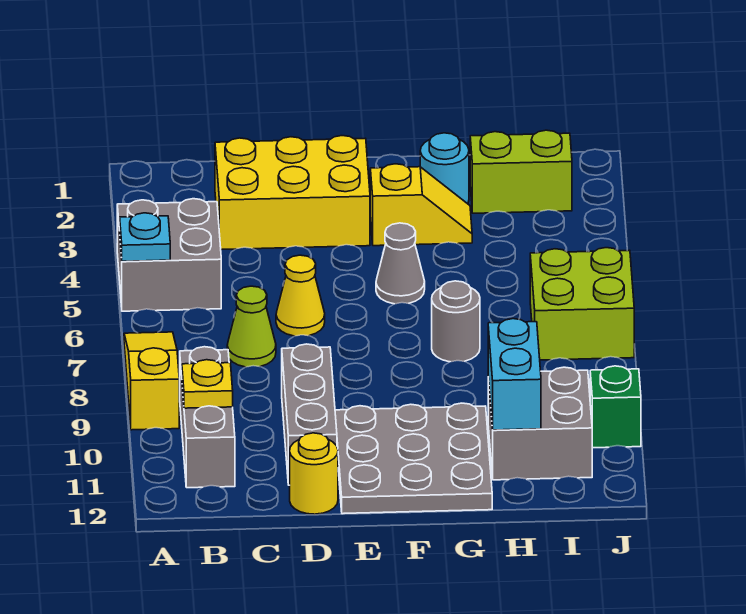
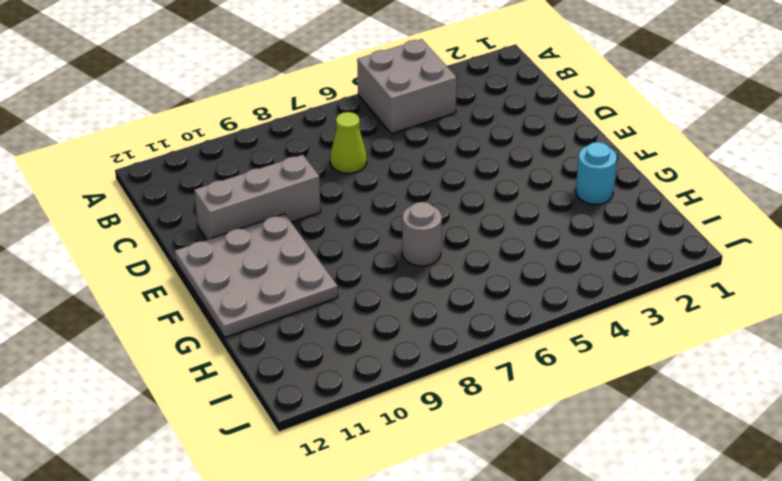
none -> yellow 1x3 slope [124,332,179,430]
none -> grey 1x3 brick [180,347,235,488]
none -> yellow 2x3 brick [215,136,370,250]

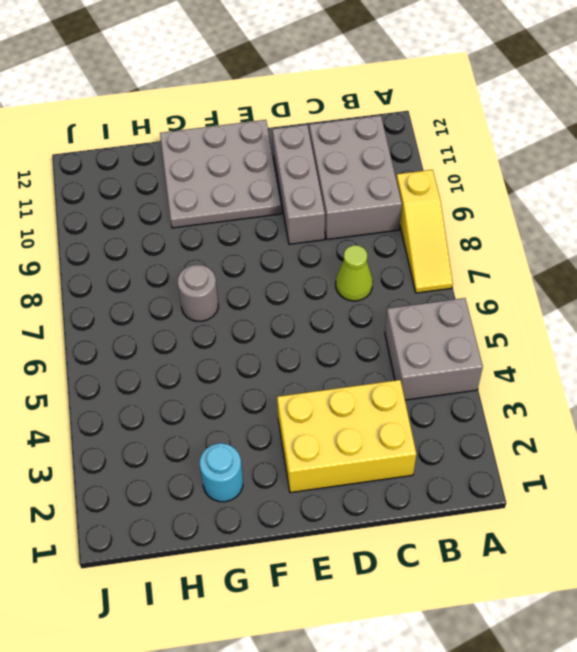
grey 2x3 brick [309,116,402,239] -> grey 1x3 brick [180,347,235,488]
none -> yellow 1x1 cone [276,255,325,336]
none -> yellow 1x1 round brick [290,433,338,514]
none -> yellow 1x2 slope [370,164,472,246]

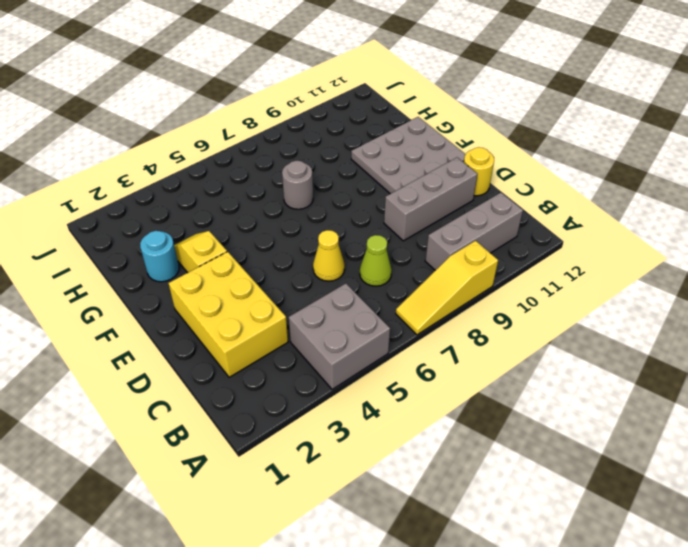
none -> grey 1x1 cone [376,223,425,304]
none -> lime 1x2 brick [470,130,572,213]
none -> grey 2x2 brick [488,367,592,480]

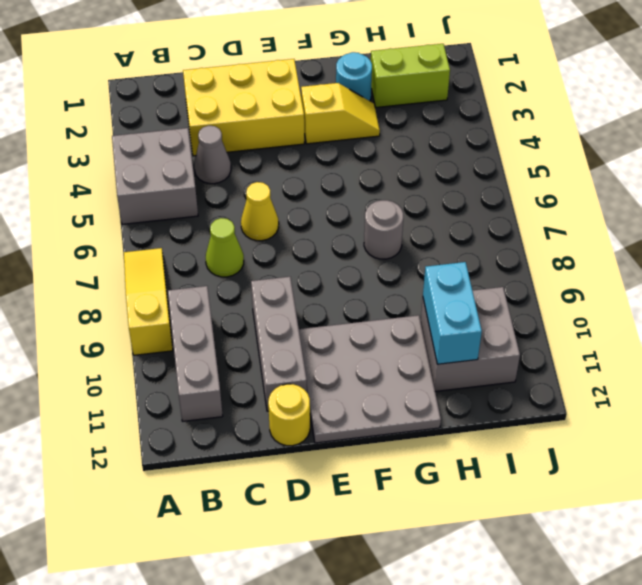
grey 1x1 cone [194,126,231,184] -> grey 1x1 cone moved to [376,223,425,304]
none -> lime 2x2 brick [530,248,634,360]
none -> green 1x1 brick [590,366,641,448]
none -> cyan 1x1 plate [120,213,170,261]

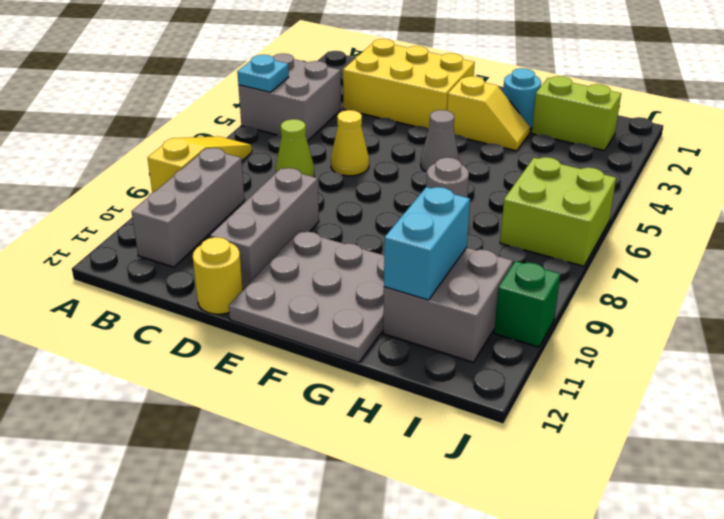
none -> yellow 1x1 plate [182,360,233,408]

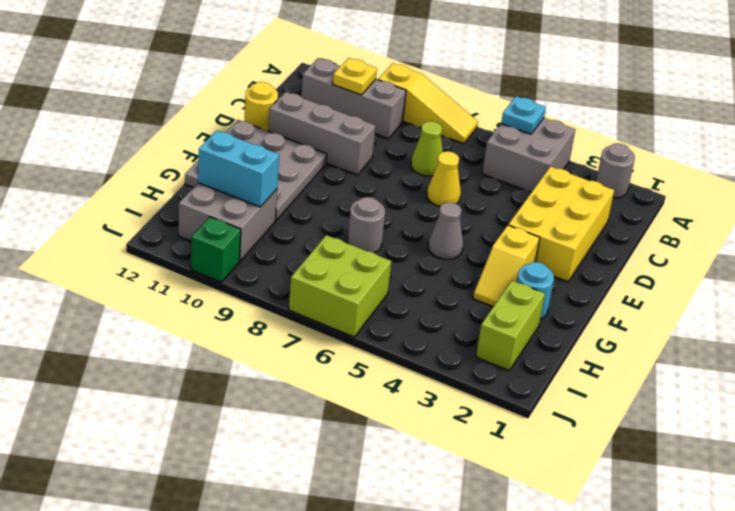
grey 1x1 round brick [596,143,635,198] -> none

